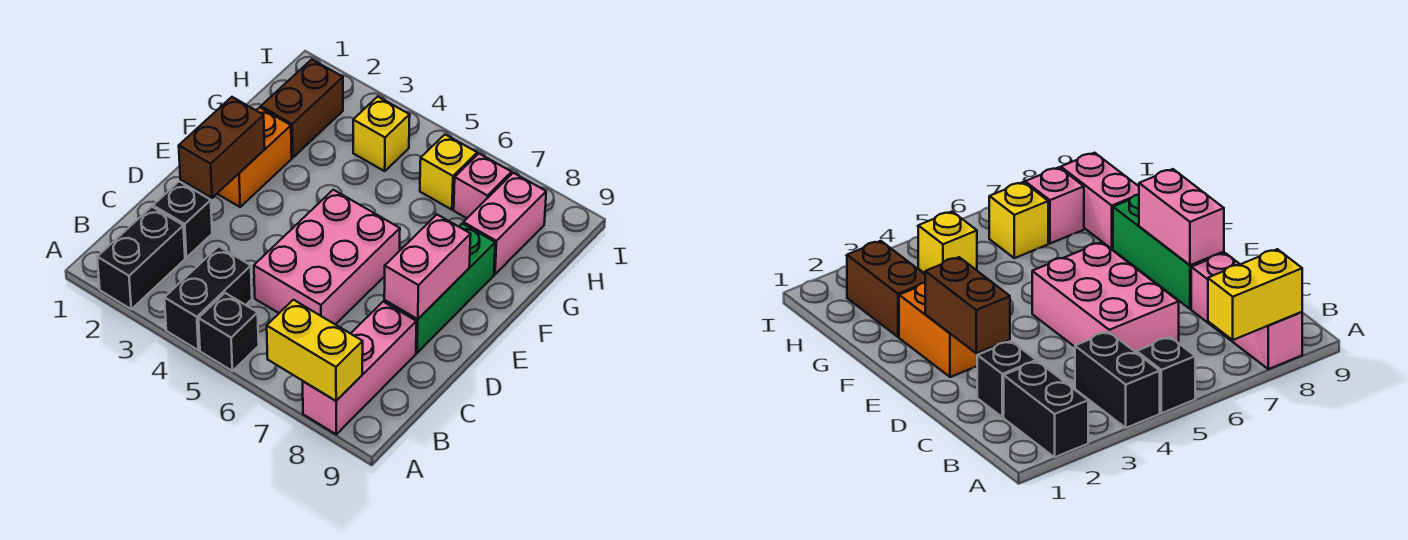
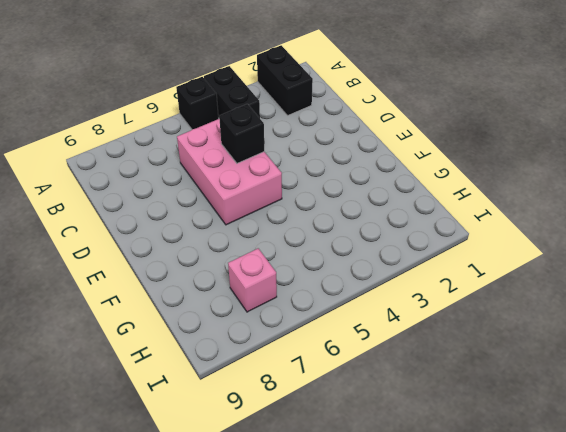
black 1x1 brick [219,104,264,163] -> black 1x1 brick moved to [153,181,212,257]
none -> pink 1x3 brick [303,302,417,434]
none -> green 1x3 brick [384,223,495,353]
none -> orange 1x2 brick [217,107,292,207]

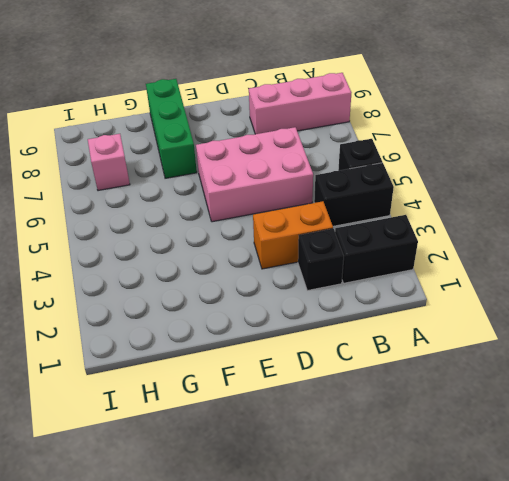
orange 1x2 brick [253,201,333,269] -> orange 1x2 brick moved to [217,107,292,207]
green 1x3 brick [146,79,197,178] -> green 1x3 brick turned to [384,223,495,353]
none -> brown 1x2 brick [261,59,343,158]
none -> pink 1x2 brick [463,173,546,274]
none -> yellow 1x1 brick [353,97,410,171]

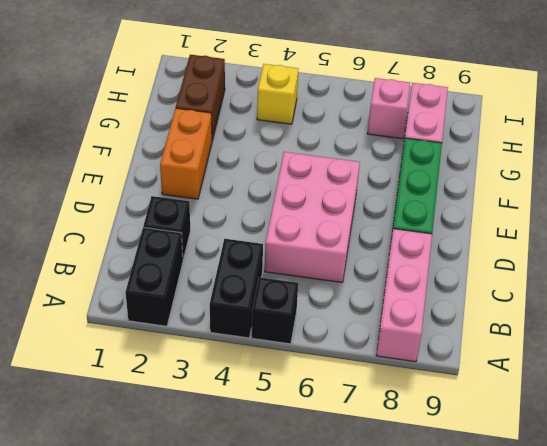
none -> yellow 1x1 brick [420,135,477,210]
none -> yellow 1x2 brick [267,300,363,401]
none -> brown 1x2 brick [179,97,265,198]

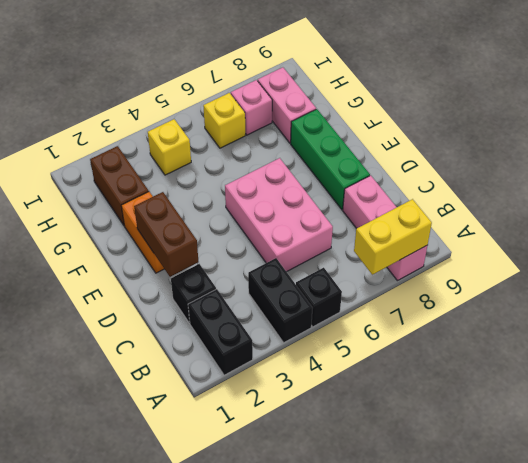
none -> pink 1x2 brick [384,215,471,319]

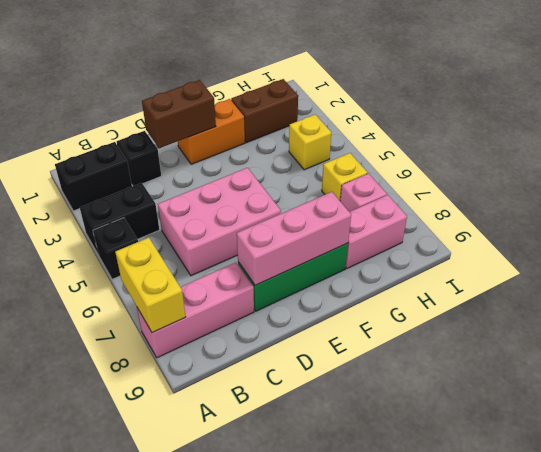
pink 1x3 brick [237,192,351,285] -> pink 1x2 brick [384,215,471,319]

